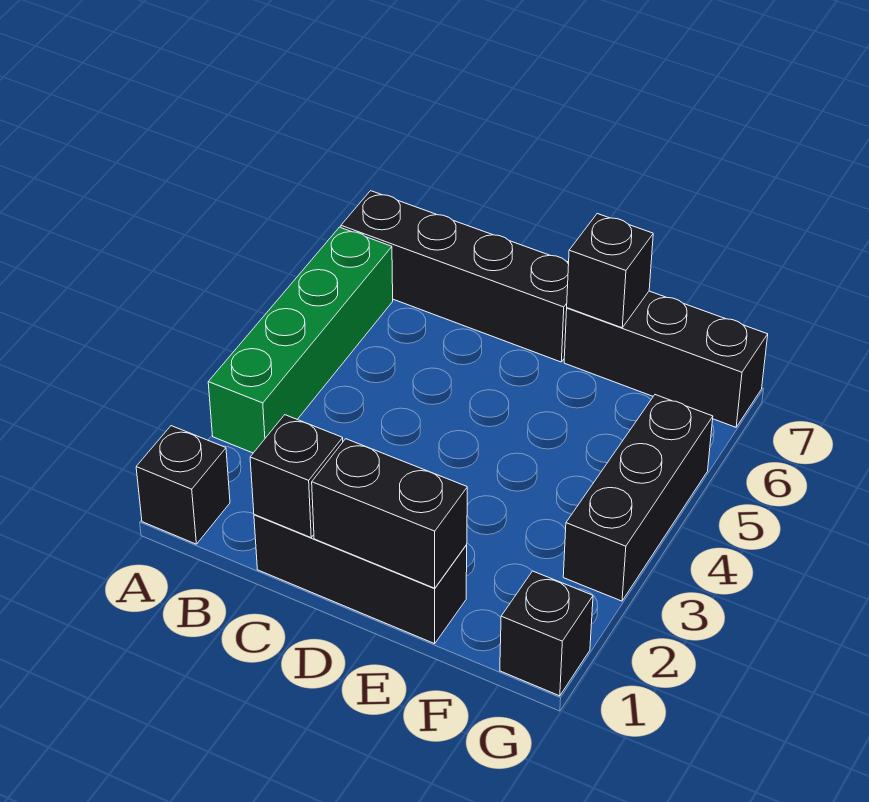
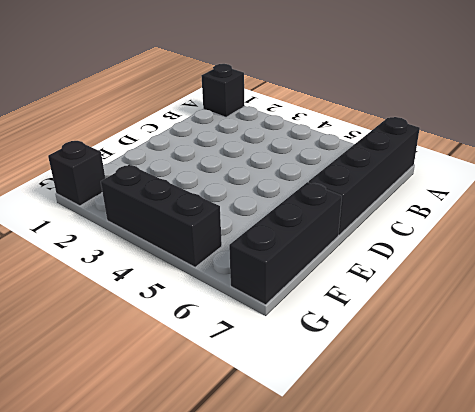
none -> green 1x4 brick [208,227,393,453]
none -> black 1x3 brick [254,515,467,644]

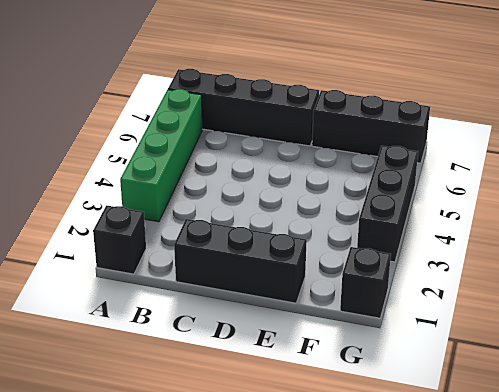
none -> black 1x1 brick [250,415,343,537]
none -> black 1x2 brick [312,439,467,588]

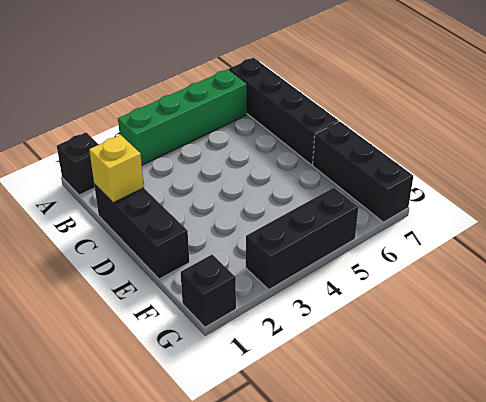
yellow 1x1 brick [89,135,144,203] -> black 1x1 brick [250,415,343,537]
none -> black 1x2 brick [312,439,467,588]
none -> black 1x1 brick [567,214,653,328]

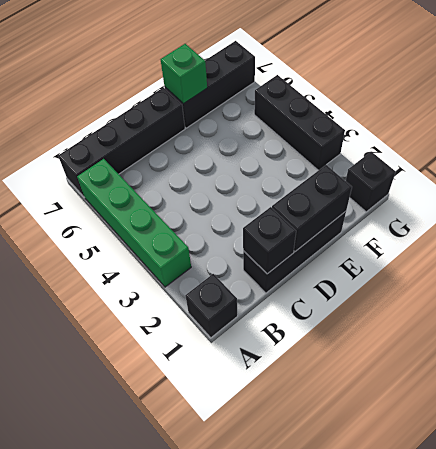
green 1x1 brick [161,44,207,104] -> black 1x1 brick [567,214,653,328]

